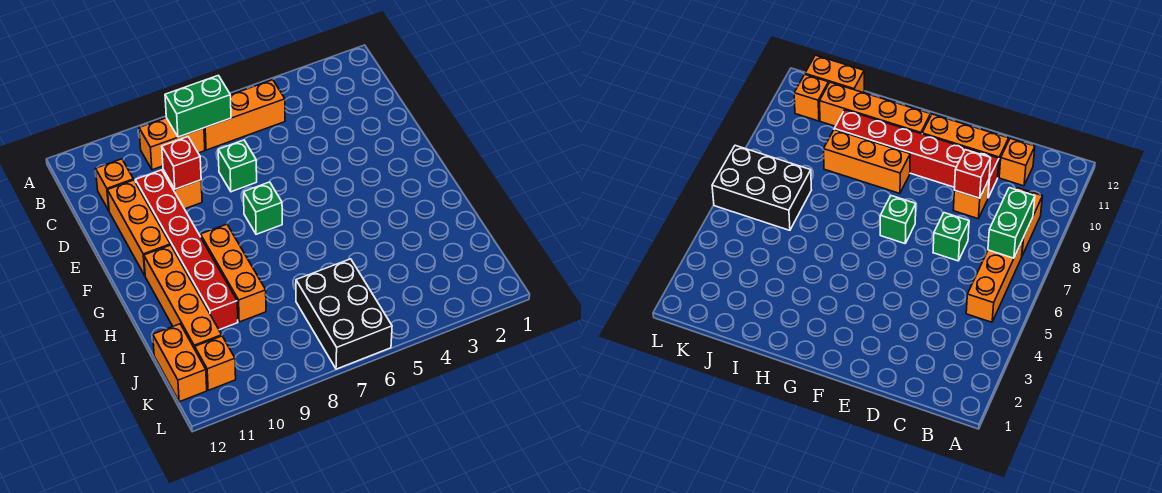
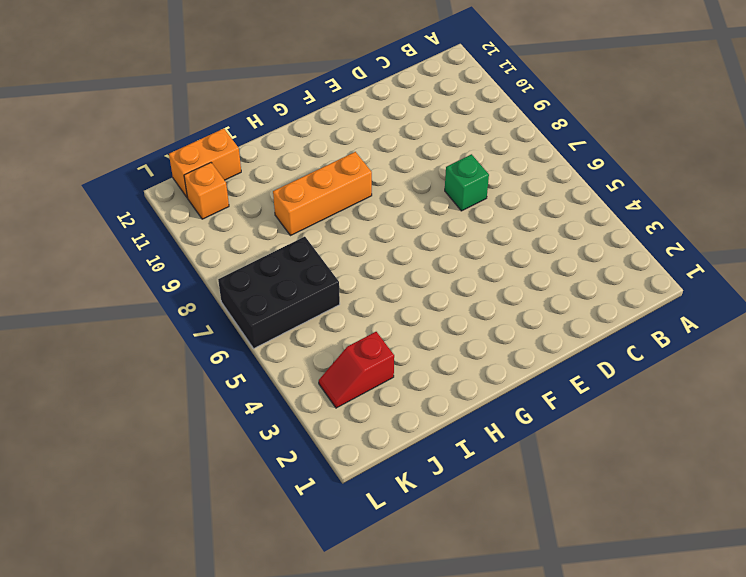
red 1x2 slope [319,332,394,408] -> none
none -> orange 1x3 brick [204,80,285,150]
none -> orange 1x2 brick [139,118,205,170]
none -> orange 1x1 brick [96,159,133,210]

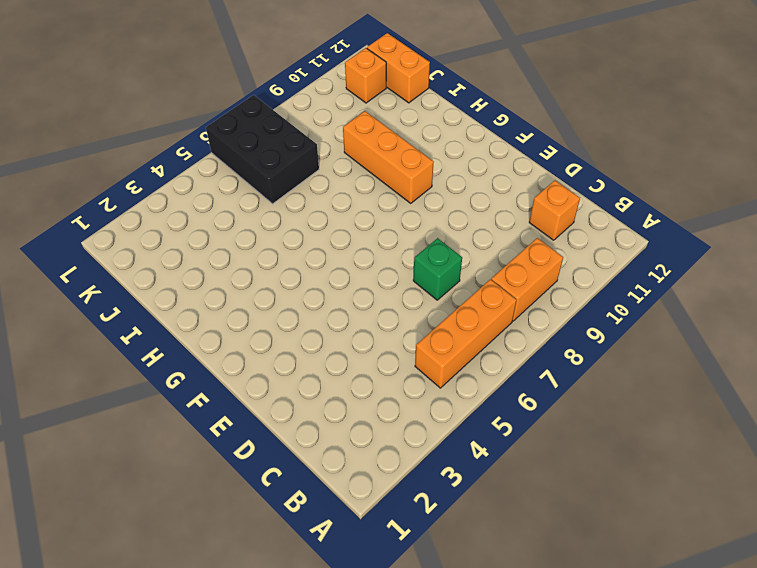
none -> orange 1x1 brick [163,170,202,209]
none -> red 1x6 brick [135,170,238,330]
none -> orange 1x3 brick [107,180,170,275]

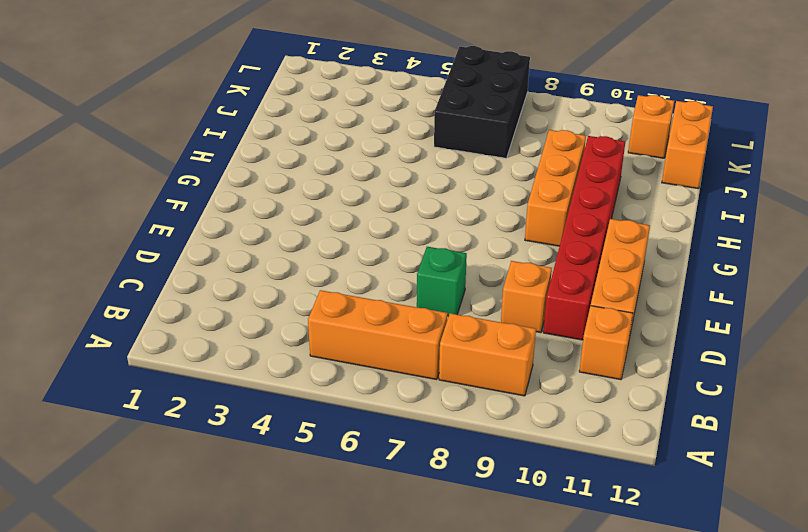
none -> green 1x1 brick [244,182,282,234]
none -> orange 1x4 brick [144,245,222,349]
none -> green 1x2 brick [165,75,231,137]

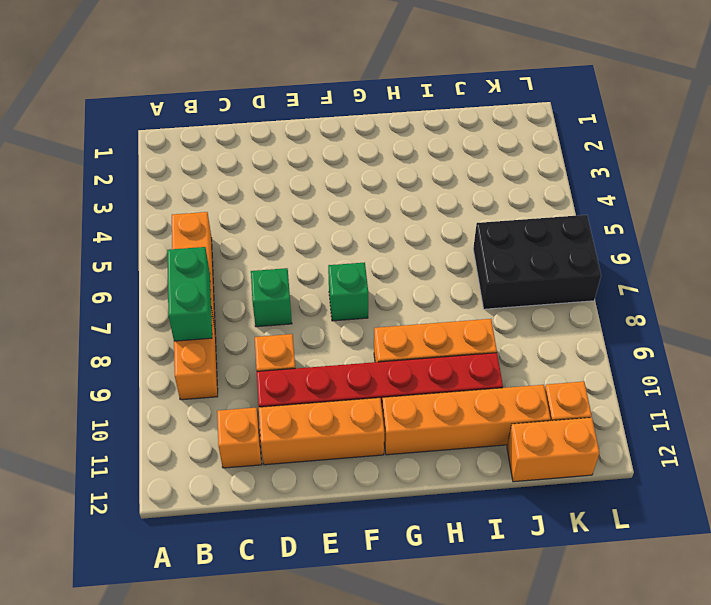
none -> red 1x1 brick [162,137,201,189]

